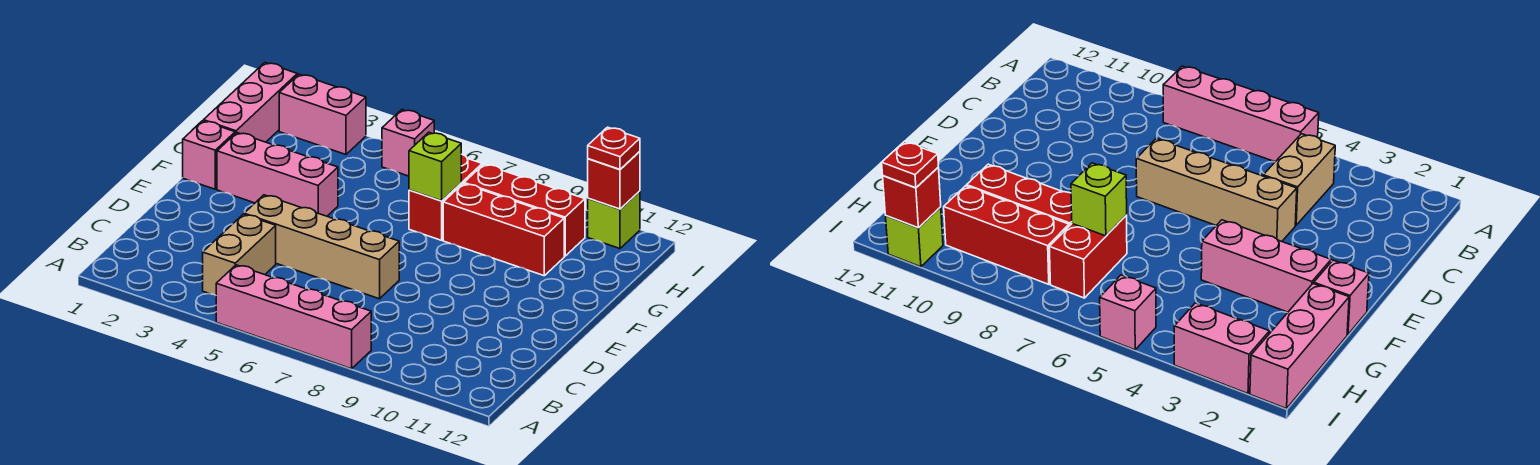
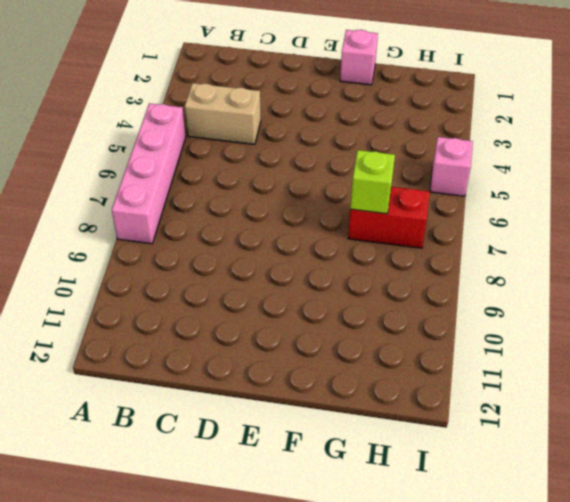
none -> tan 1x4 brick [244,195,399,299]
none -> pink 1x3 brick [217,133,338,216]
none -> pink 1x3 brick [204,63,297,142]

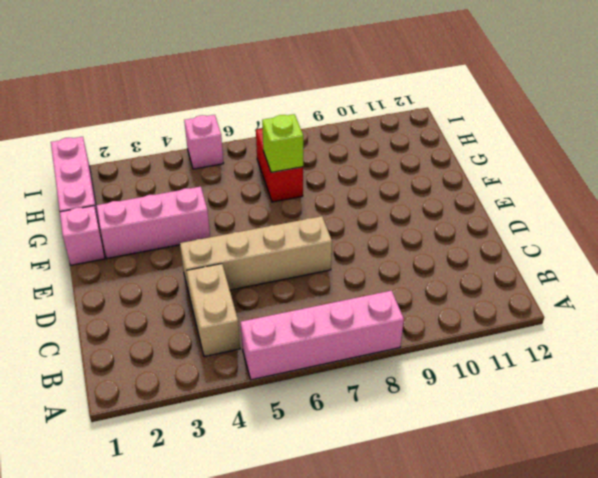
none -> red 1x3 brick [443,184,564,276]
none -> red 1x3 brick [464,164,585,256]
none -> pink 1x2 brick [279,74,366,154]

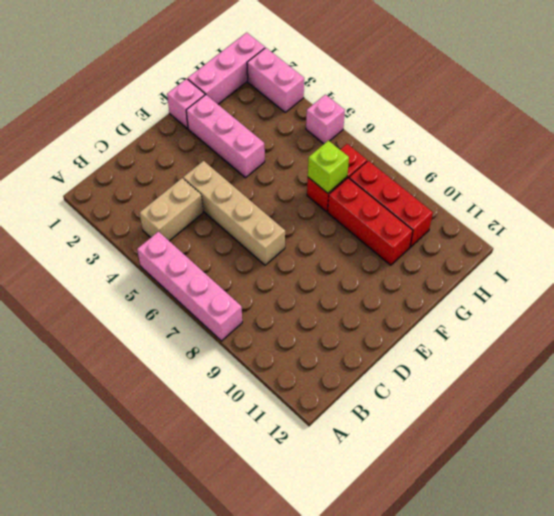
none -> lime 1x1 brick [588,191,640,249]
none -> red 1x1 brick [588,151,640,209]
none -> red 1x1 plate [588,127,640,170]

